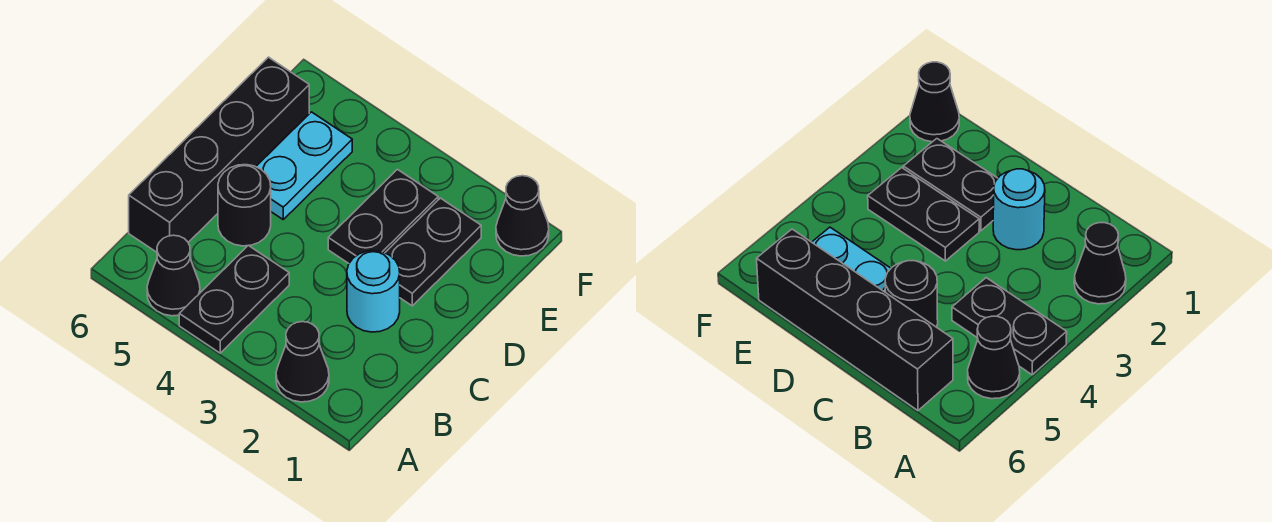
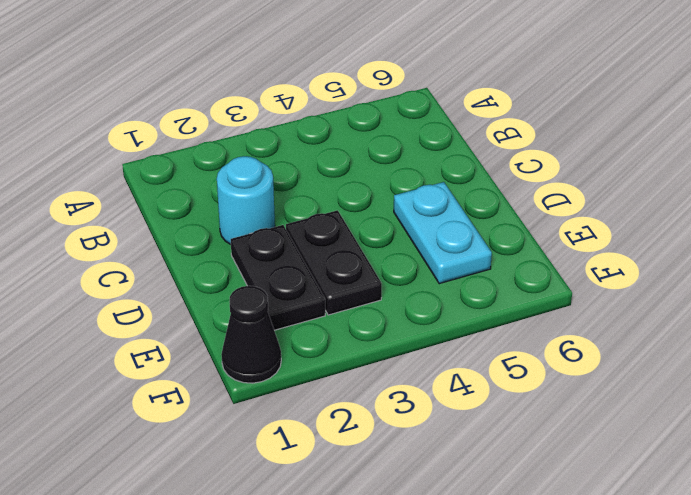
none -> black 1x1 cone [276,322,329,402]
none -> black 1x2 plate [179,245,289,353]

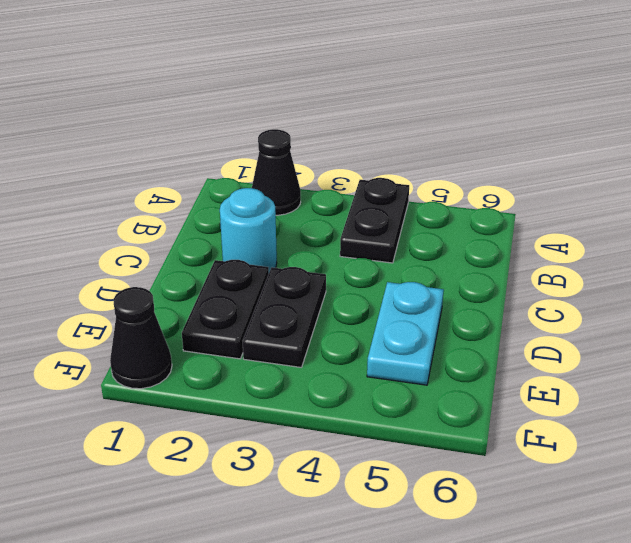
none -> black 1x1 cone [147,235,200,316]
none -> black 1x4 brick [129,57,309,252]

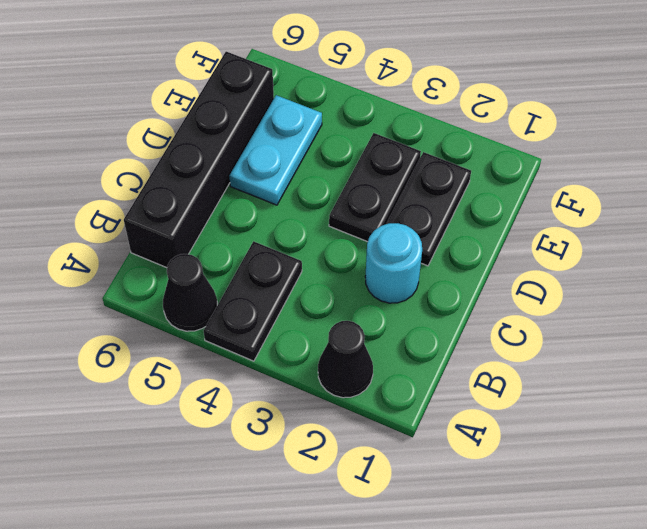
none -> black 1x1 round brick [218,165,271,246]
none -> black 1x1 cone [496,176,549,256]

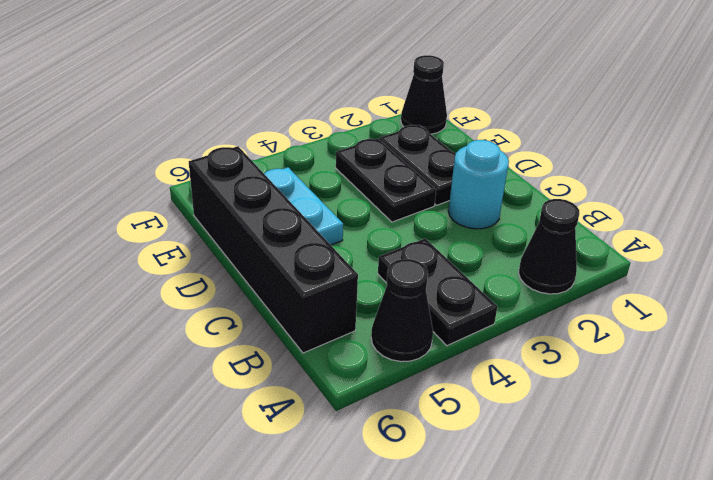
none -> black 1x1 round brick [218,165,271,246]

